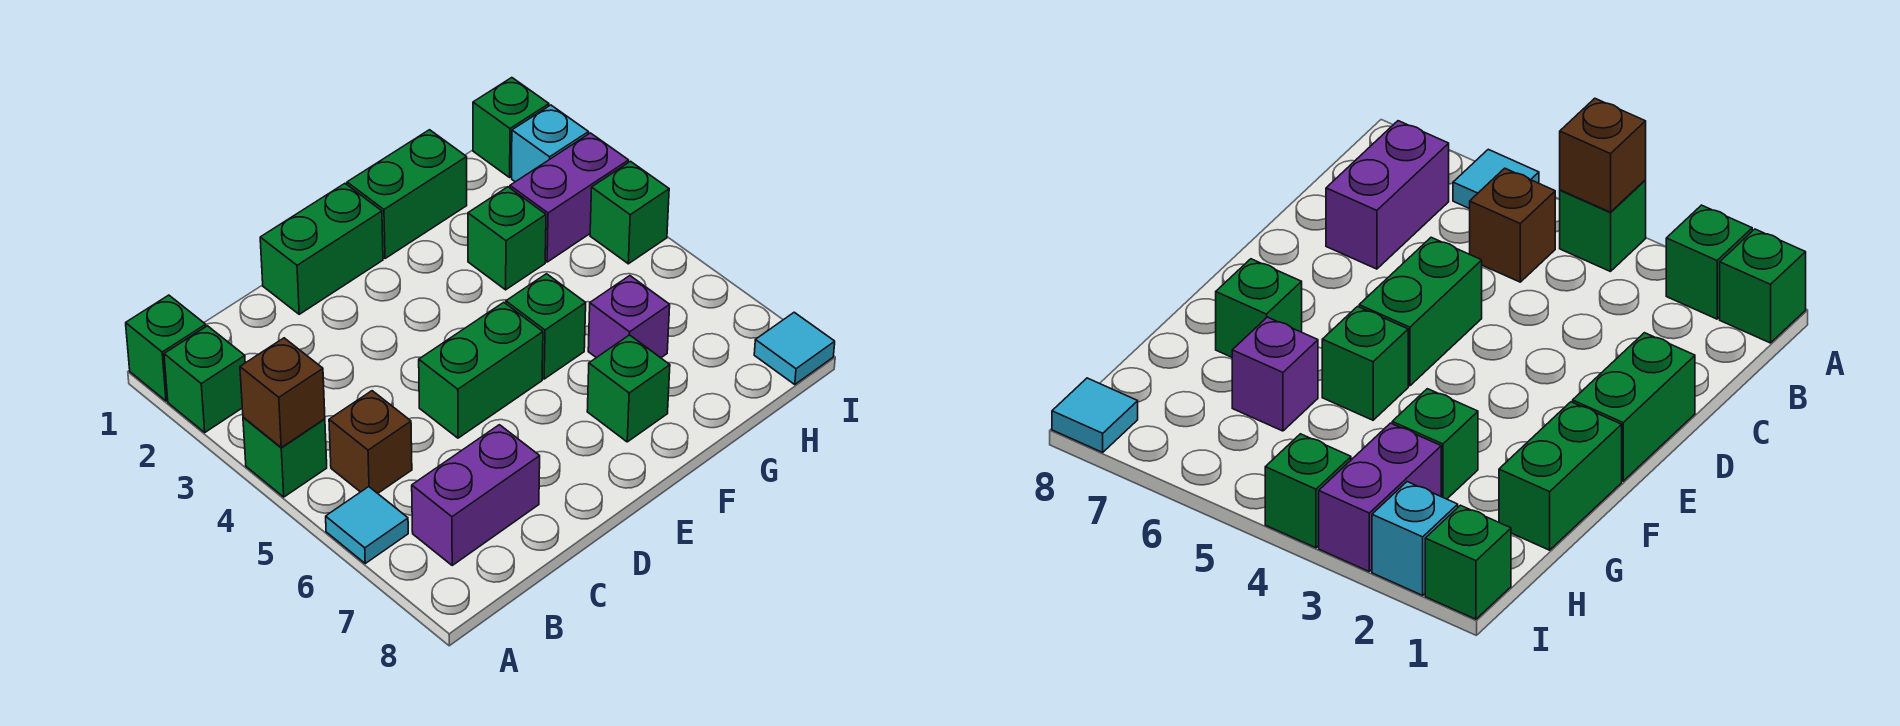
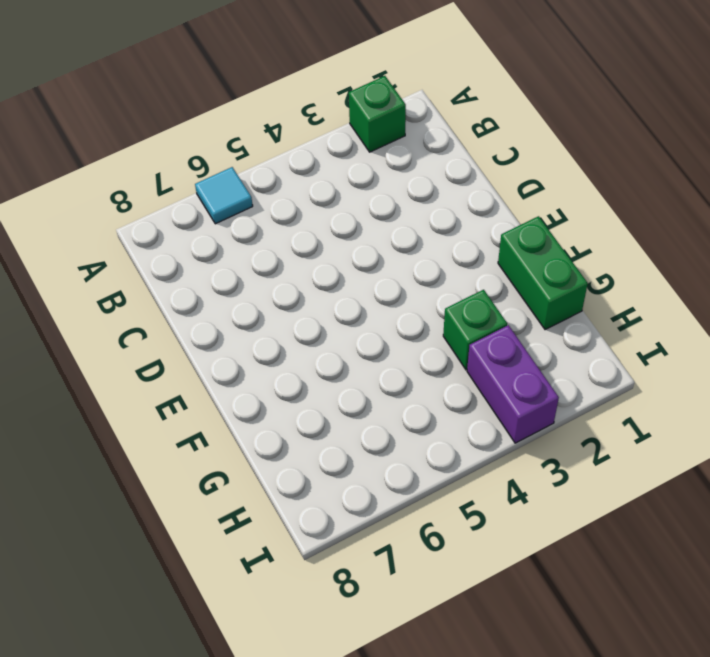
none -> green 1x1 brick [126,295,206,401]
none -> green 1x1 brick [243,418,327,497]
none -> brown 1x1 brick [329,391,412,493]

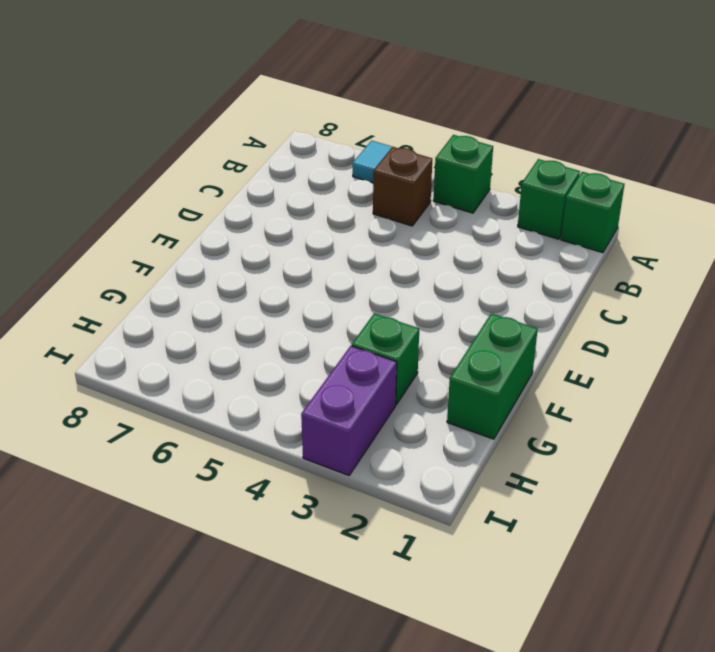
none -> purple 1x2 brick [412,425,540,565]
none -> green 1x2 brick [260,184,383,314]
none -> green 1x2 brick [419,302,543,438]

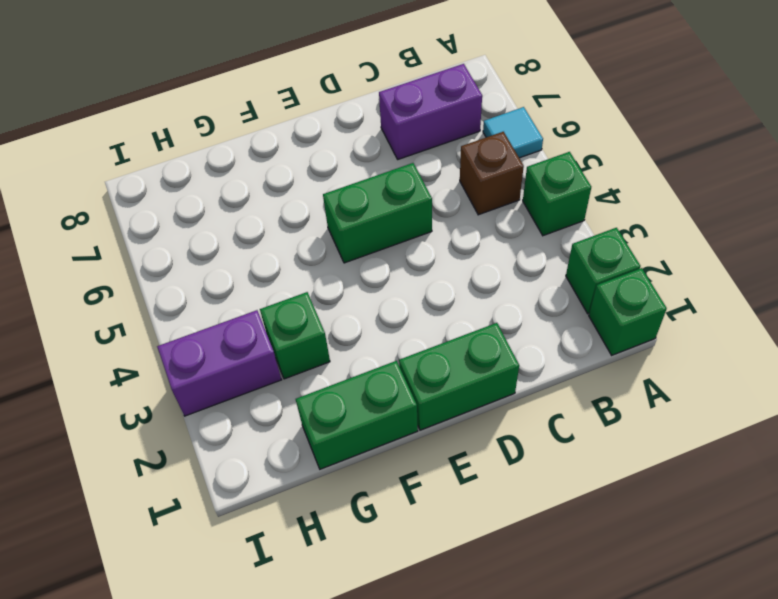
none -> green 1x1 brick [506,274,586,379]
none -> green 1x1 brick [587,335,670,442]
none -> purple 1x1 brick [588,276,670,358]

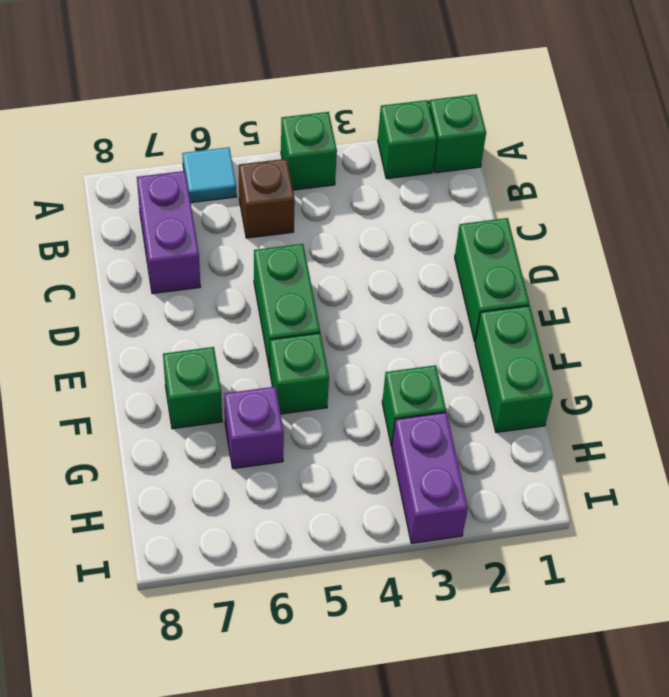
none -> green 1x1 brick [473,78,549,177]
none -> cyan 1x1 brick [512,105,589,182]
none -> green 1x1 brick [590,161,669,264]

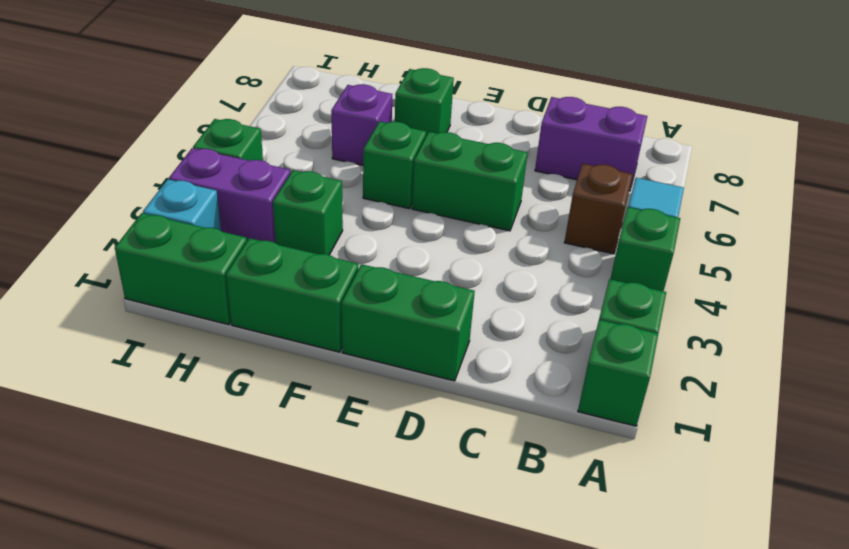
green 1x2 brick [115,213,247,325] -> green 1x1 brick [473,78,549,177]
none -> cyan 1x1 tile [754,312,835,385]
none -> brown 1x1 brick [240,338,325,447]

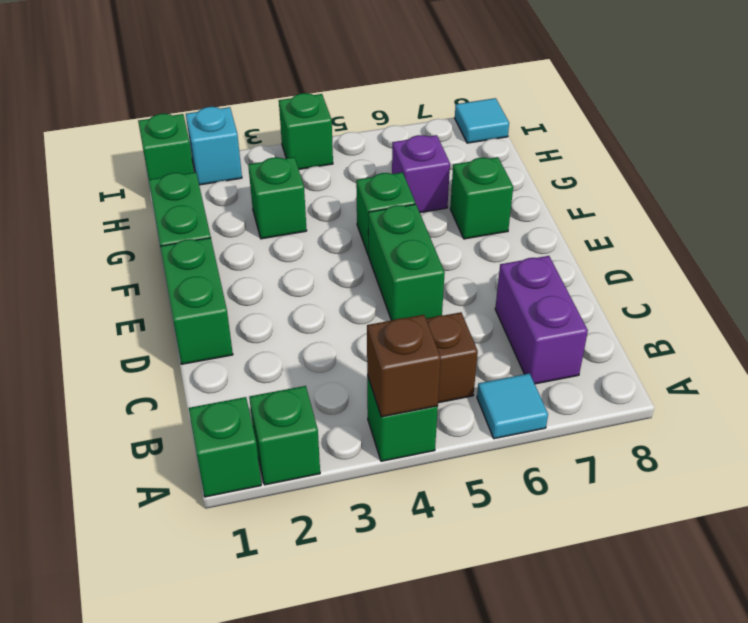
none -> purple 1x2 brick [510,133,629,262]

